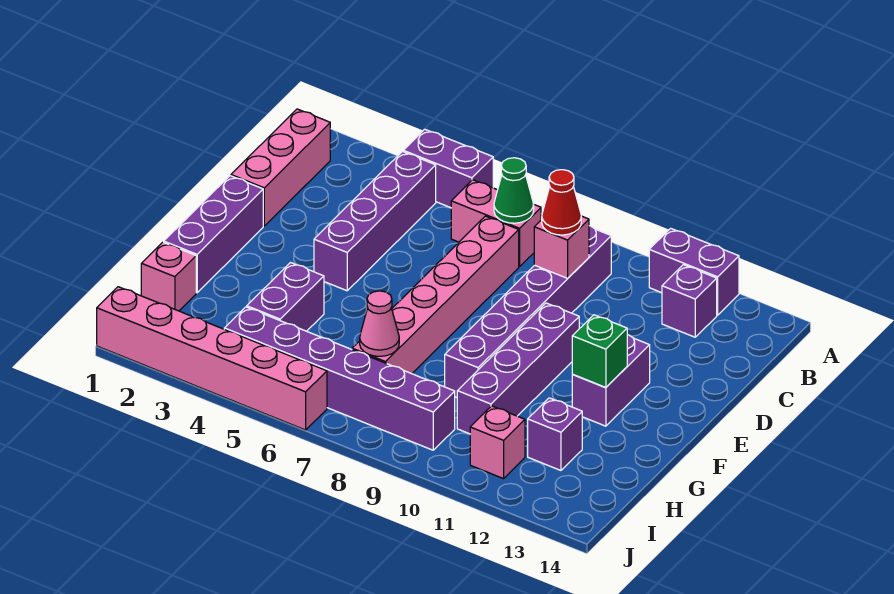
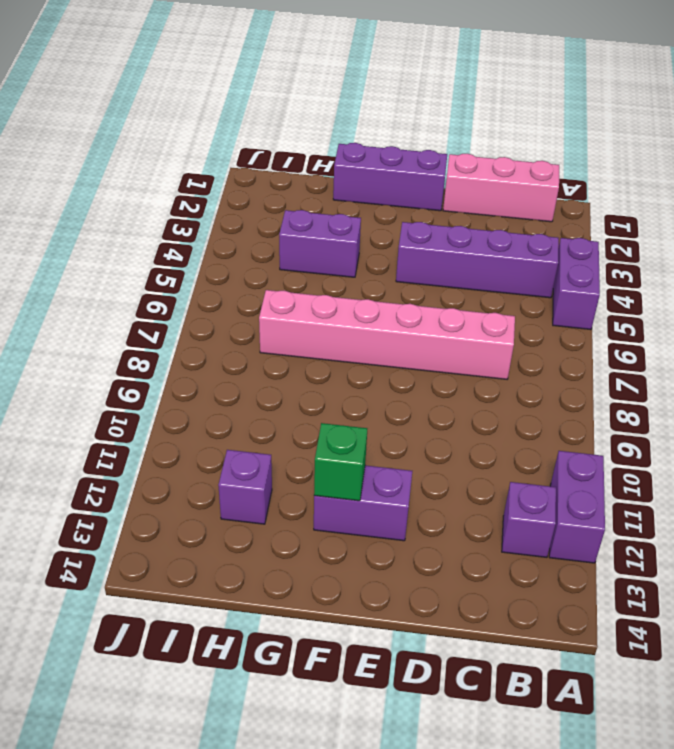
none -> pink 1x2 brick [451,180,541,267]
none -> purple 1x6 brick [445,226,611,397]
none -> purple 1x4 brick [457,303,579,434]

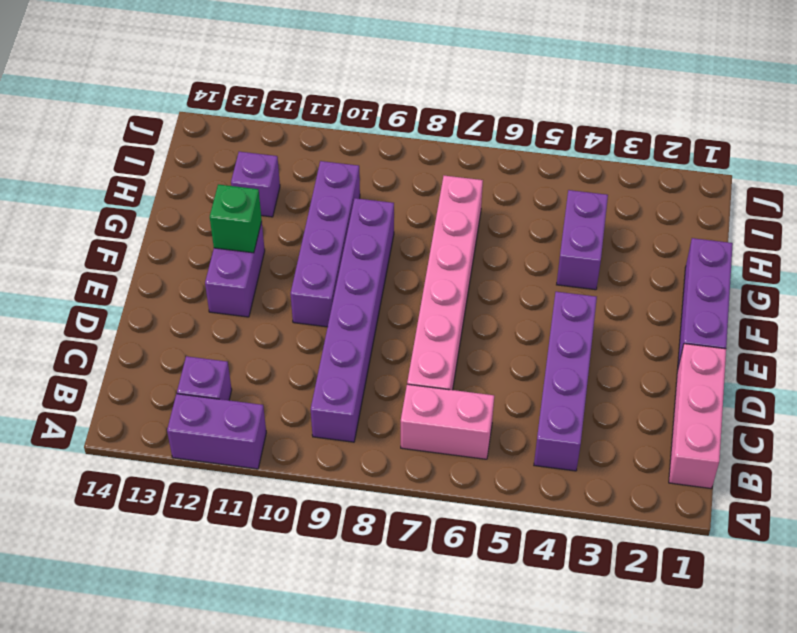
none -> purple 1x2 brick [403,129,493,208]
none -> pink 1x1 brick [141,242,196,311]
none -> purple 1x6 brick [224,307,455,450]

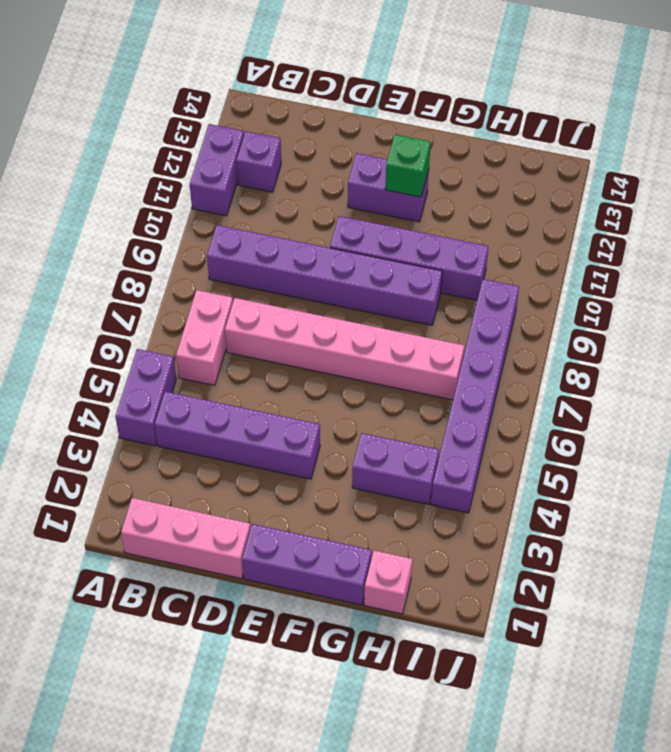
none -> purple 1x1 brick [528,398,582,470]
none -> pink 1x1 brick [470,406,525,479]
none -> pink 1x6 brick [97,287,327,430]

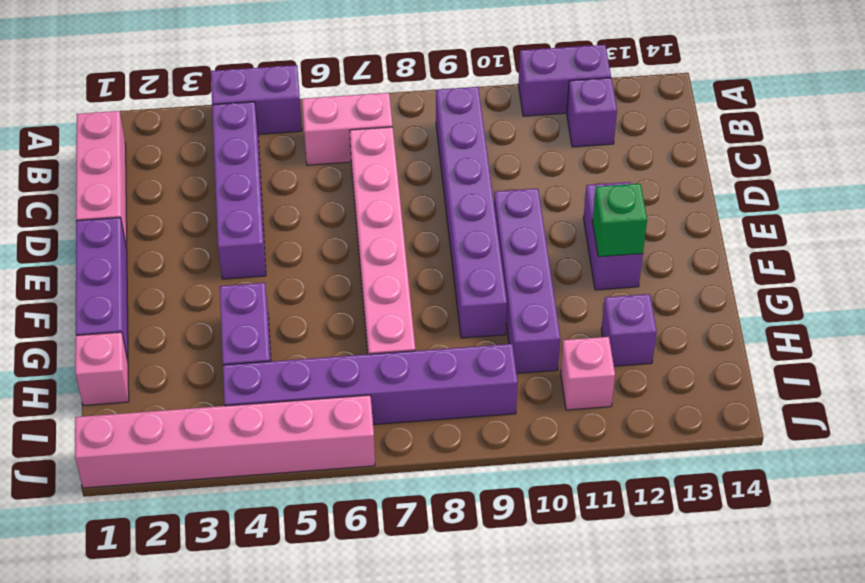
none -> green 1x1 cone [494,158,534,223]
none -> pink 1x1 brick [534,216,589,278]
none -> pink 1x1 cone [360,291,399,356]

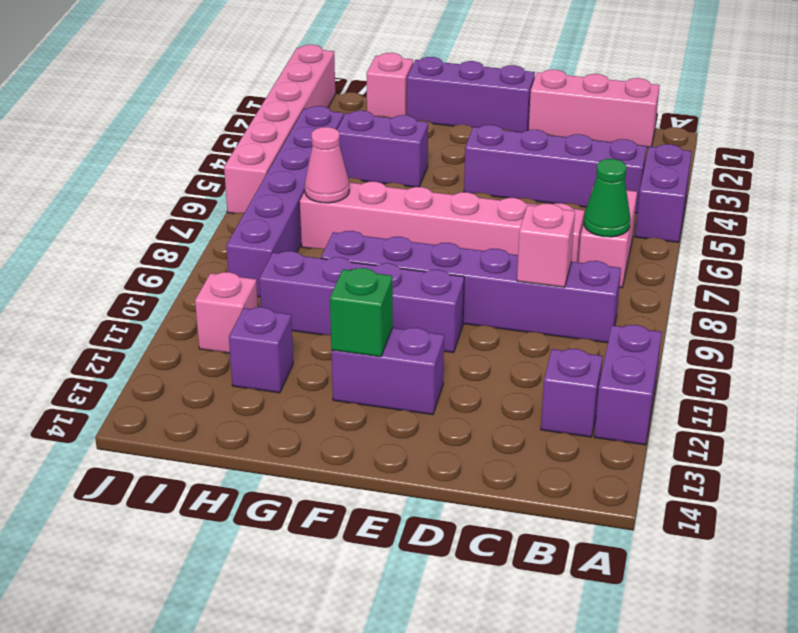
none -> red 1x1 cone [542,170,581,235]

